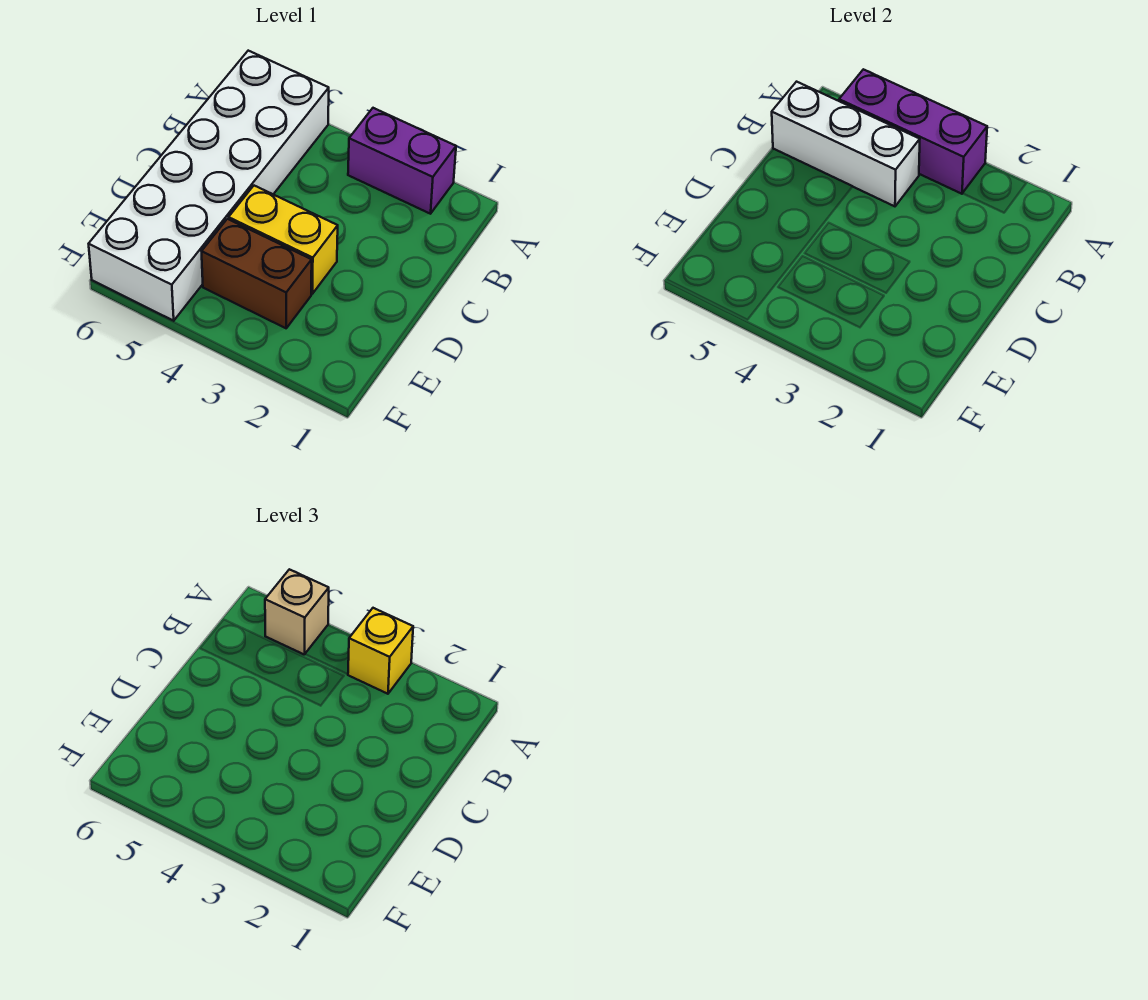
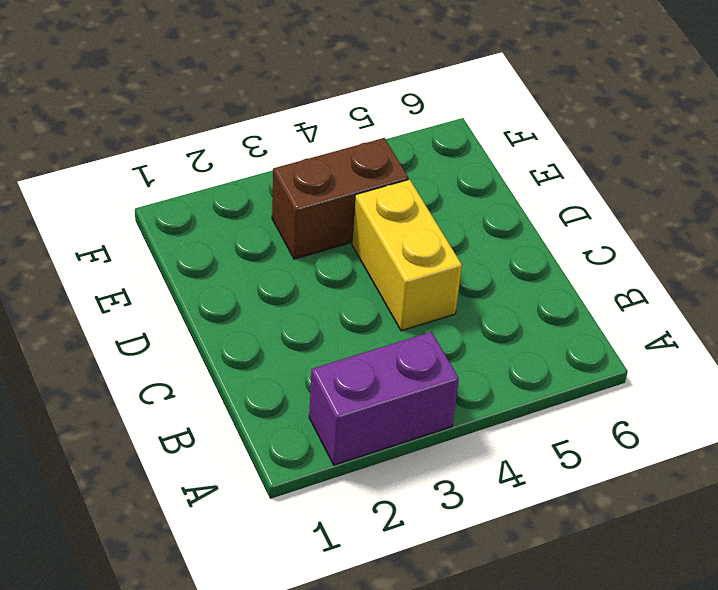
yellow 1x2 brick [352,179,462,331] -> yellow 1x2 brick turned to [229,186,338,294]
none -> white 2x6 brick [89,51,329,321]
none -> purple 1x3 brick [839,69,987,194]

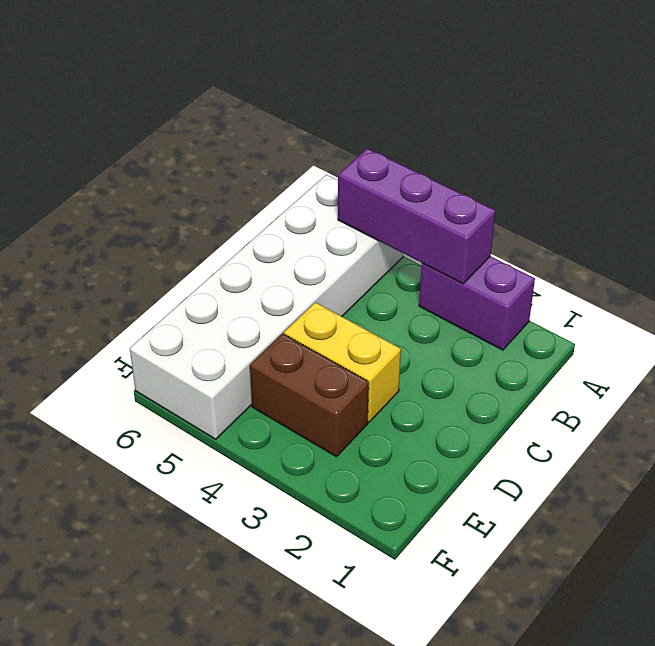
none -> white 1x3 brick [772,82,920,206]
none -> yellow 1x1 brick [348,608,413,694]

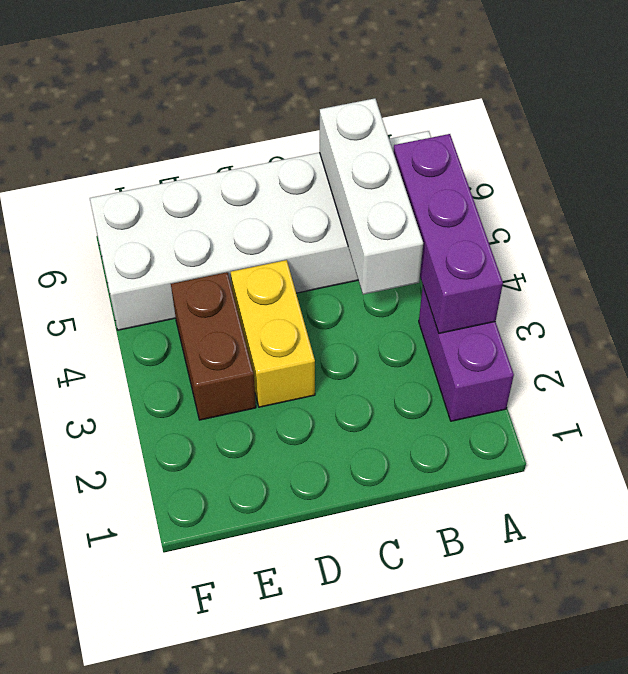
none -> yellow 1x1 brick [348,608,413,694]
none -> tan 1x1 brick [265,569,329,655]

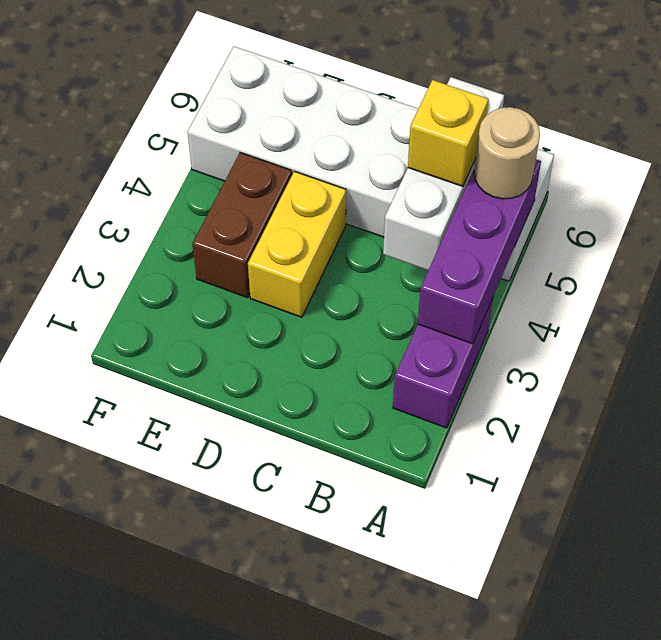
tan 1x1 round brick [474,107,540,199] -> tan 1x1 brick [265,569,329,655]
yellow 1x1 brick [408,80,488,186] -> yellow 1x1 brick moved to [348,608,413,694]

